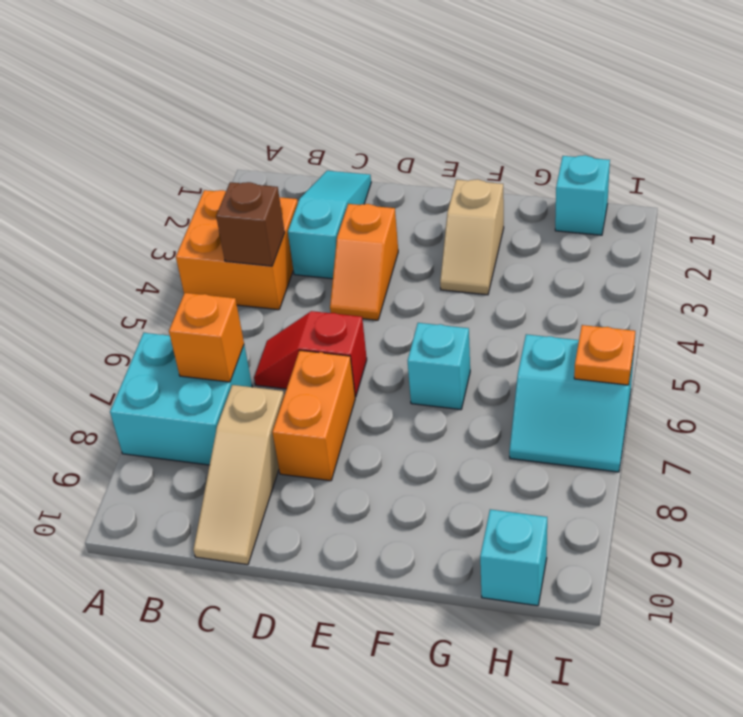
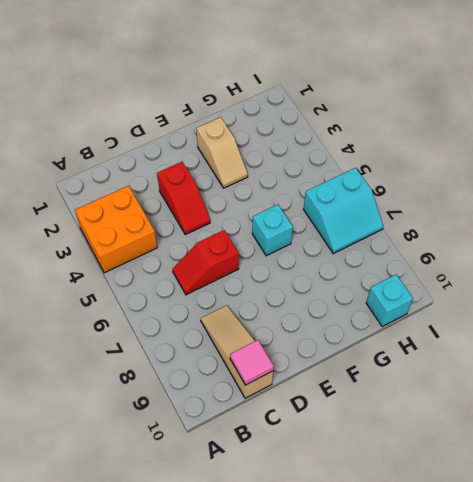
tan 1x3 slope [201,305,273,398] -> tan 1x3 slope turned to [193,385,284,565]
pink 1x1 tile [230,340,274,385] -> none
red 1x2 slope [157,162,210,235] -> orange 1x2 slope [330,204,398,320]
none -> cyan 2x2 brick [110,333,252,465]
none -> cyan 1x3 slope [288,171,371,279]
none -> orange 1x2 brick [272,350,355,481]

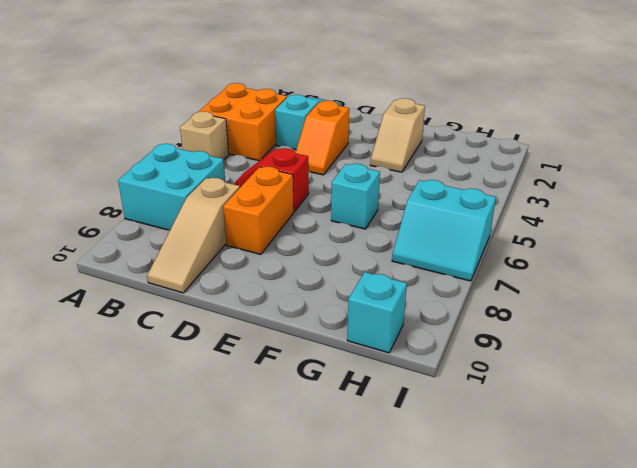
tan 1x1 brick [180,111,229,159] -> none
none -> cyan 1x1 brick [555,155,610,235]
none -> brown 1x1 brick [216,182,285,266]
none -> orange 1x1 brick [169,293,244,382]

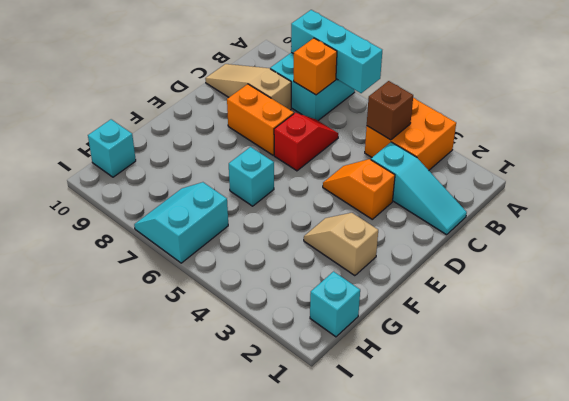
cyan 1x3 brick [291,10,382,93] -> none
none -> orange 1x1 plate [574,325,635,385]

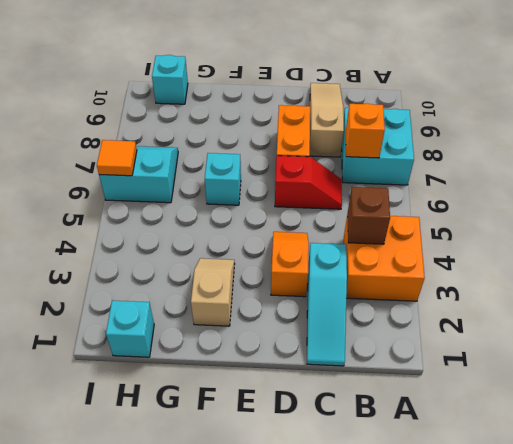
orange 1x1 tile [97,140,137,176] -> orange 1x1 plate [574,325,635,385]

